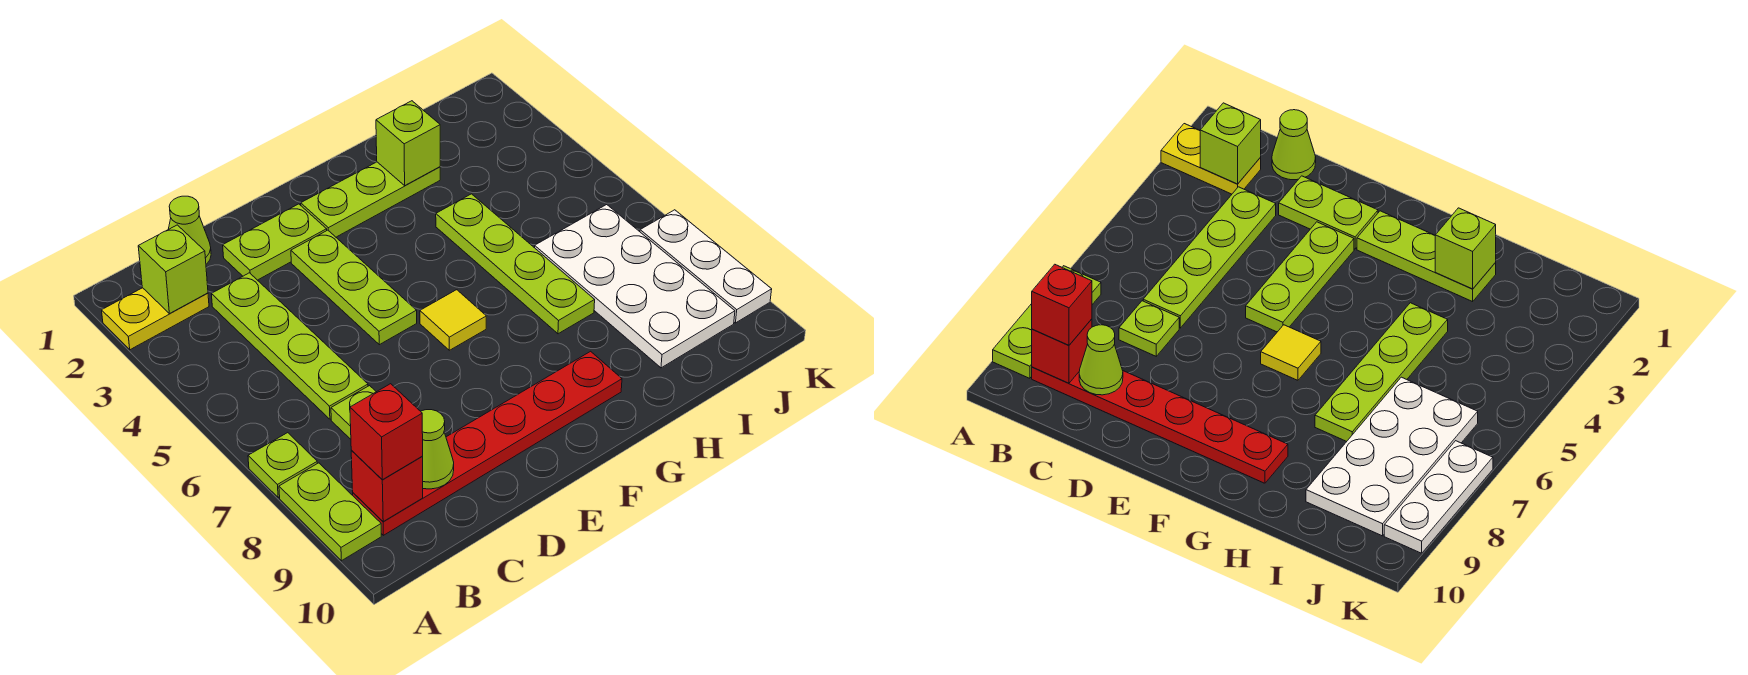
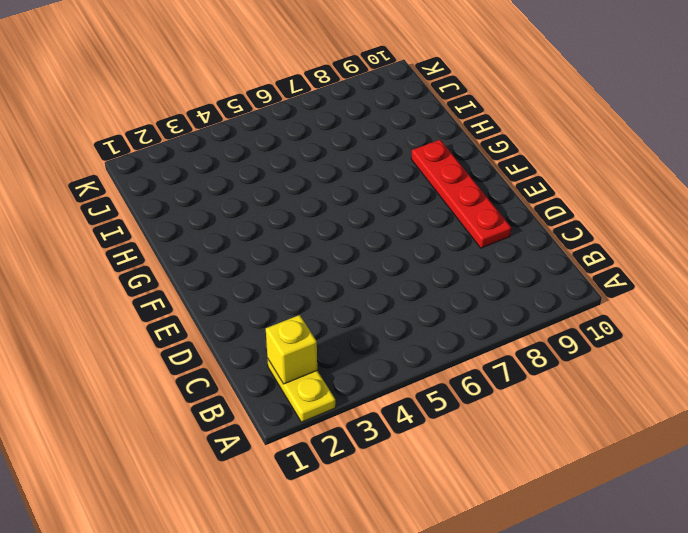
yellow 1x1 brick [266,315,317,384] -> lime 1x1 brick [138,225,208,314]
red 1x4 plate [411,140,511,248] -> red 1x6 plate [353,351,622,535]
none -> lime 1x1 plate [248,433,317,498]
none -> lime 1x2 plate [279,463,381,561]
none -> lime 1x1 cone [169,196,211,264]

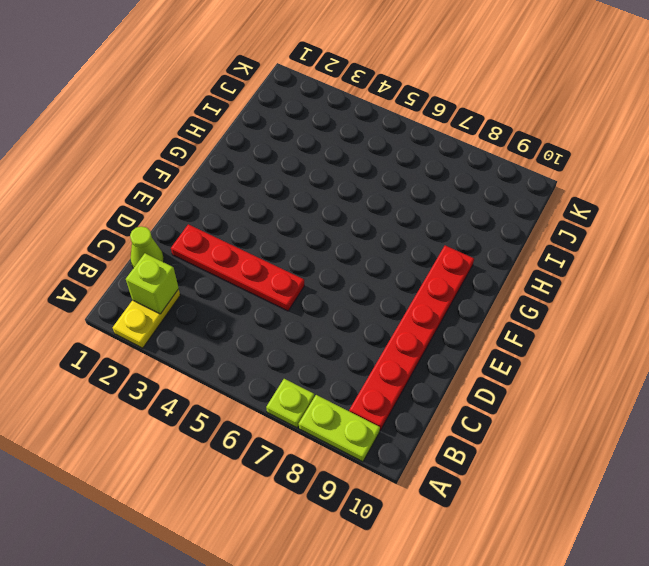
red 1x4 plate [171,224,304,311] -> lime 1x2 plate [223,204,327,280]
none -> lime 1x4 plate [211,273,368,419]
none -> lime 1x1 plate [331,386,376,439]
none -> lime 1x3 plate [291,230,417,345]

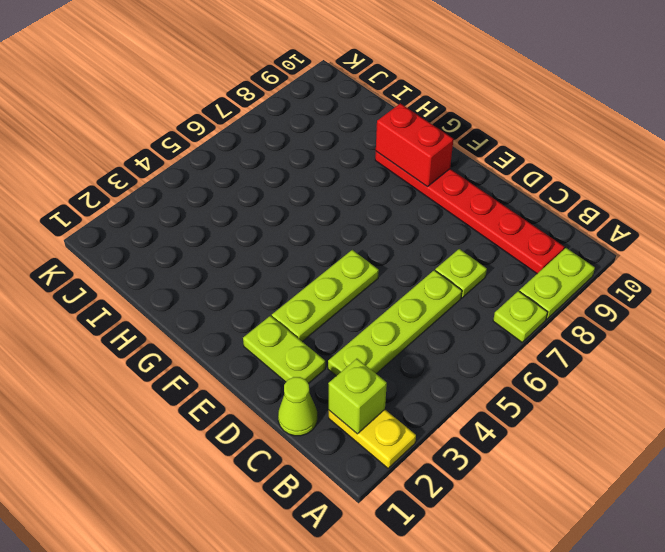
red 1x2 brick [376,103,453,187] -> none
none -> lime 1x3 plate [301,162,440,237]
none -> yellow 1x1 tile [420,290,486,350]
none -> lime 1x4 plate [436,194,595,334]

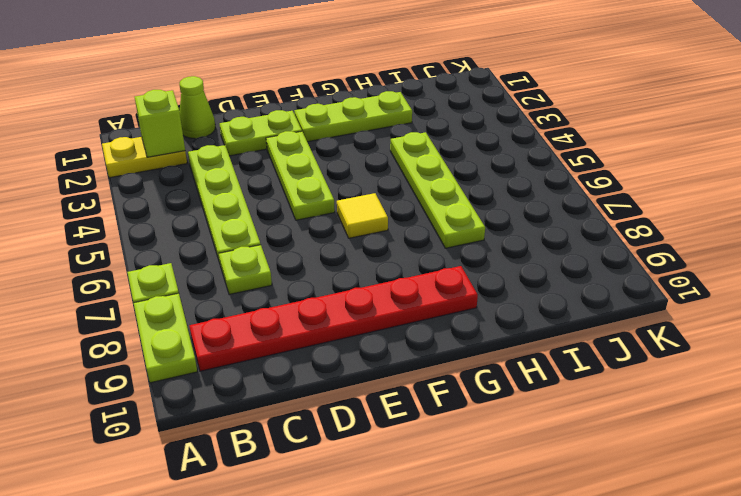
none -> white 2x4 plate [535,205,735,368]
none -> white 1x3 plate [640,210,772,323]
none -> red 1x1 brick [351,450,423,521]

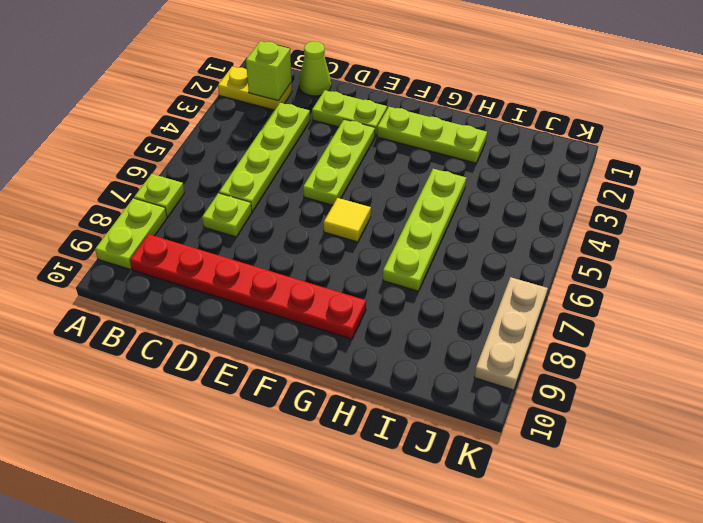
tan 1x3 plate [474,277,548,390] -> white 1x3 plate [640,210,772,323]
none -> white 2x4 plate [535,205,735,368]
none -> red 1x1 brick [351,450,423,521]
none -> lime 1x1 cone [421,410,454,489]

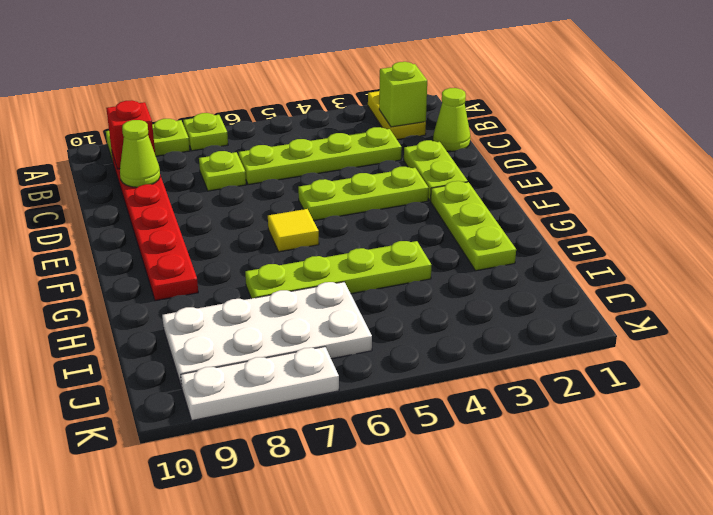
none -> lime 1x1 brick [376,101,440,186]
none -> red 1x1 brick [350,384,423,480]

